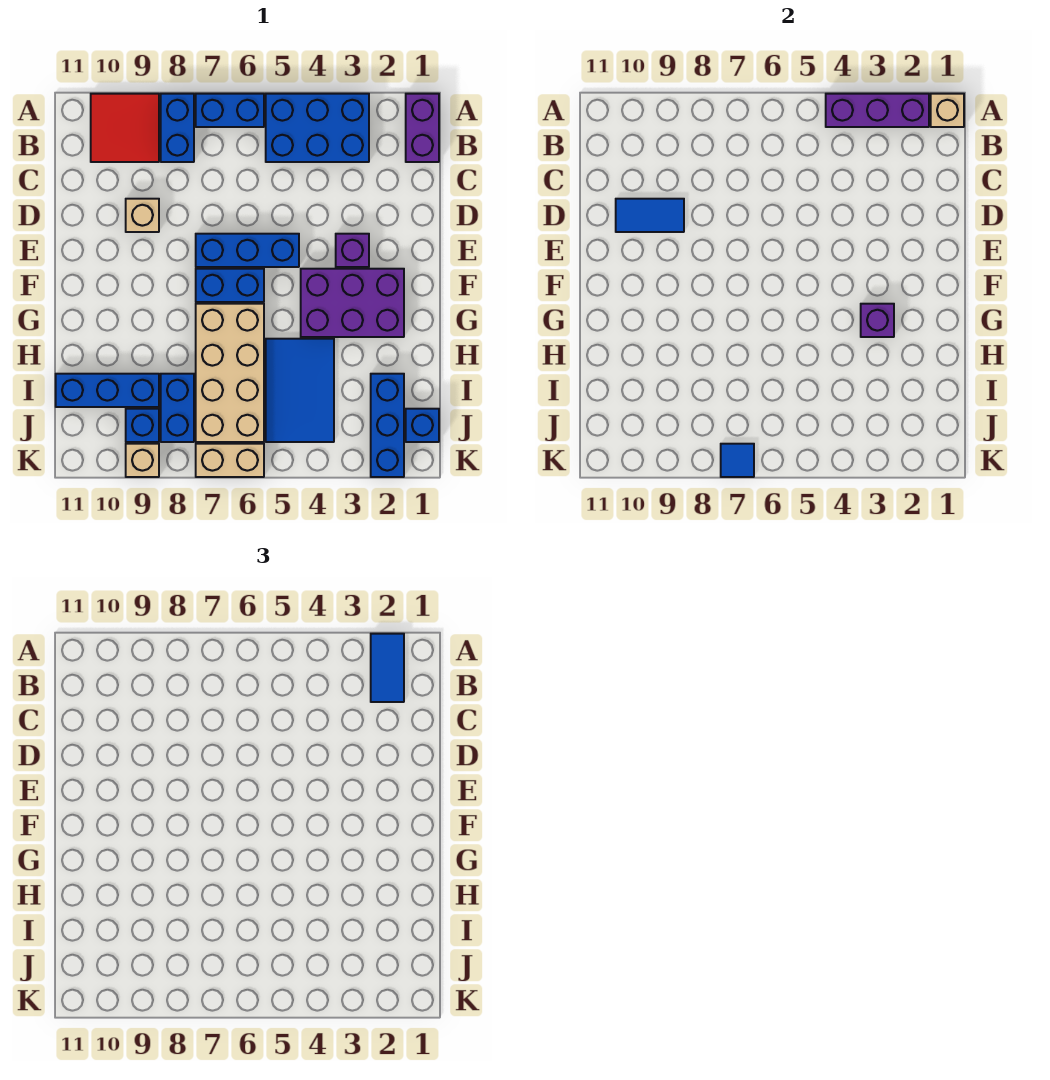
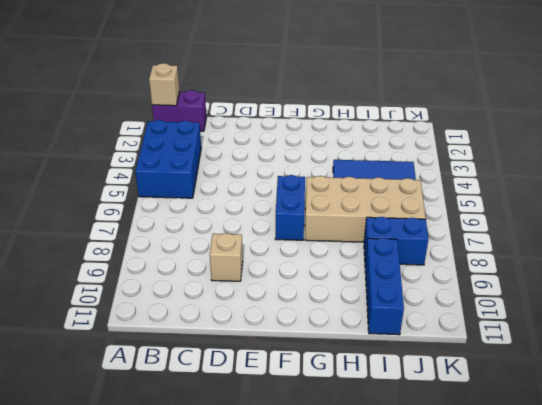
none -> blue 1x2 brick [196,94,264,127]
none -> blue 1x2 brick [161,94,194,162]
none -> red 2x2 tile [91,94,159,162]

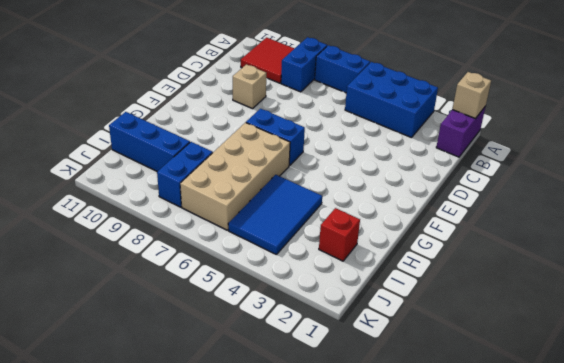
red 1x1 brick [319,208,360,261] -> blue 1x3 brick [371,374,404,477]
none -> purple 1x1 brick [336,234,369,267]
none -> blue 1x3 brick [196,234,299,267]
none -> purple 2x3 brick [301,269,404,337]

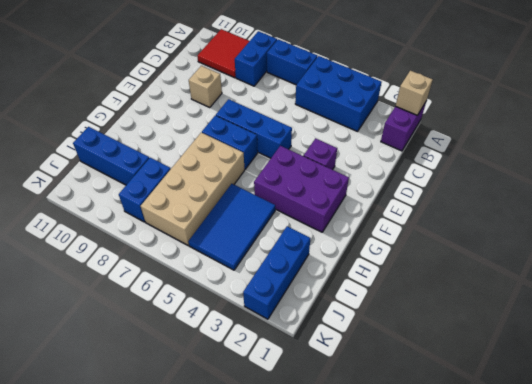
none -> blue 1x1 brick [406,409,439,442]
none -> blue 1x1 brick [126,409,159,442]
none -> tan 1x2 brick [196,444,264,477]

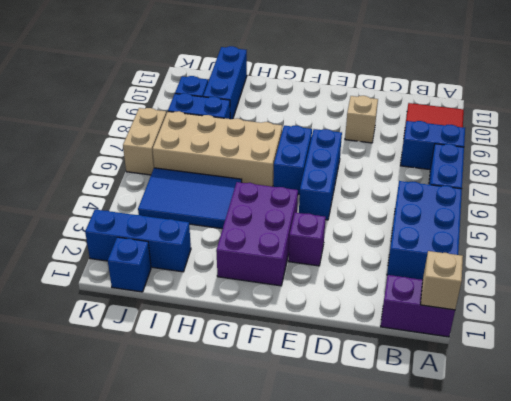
none -> tan 1x1 brick [126,444,159,477]
none -> purple 1x3 brick [826,94,929,127]
none -> blue 1x2 tile [616,199,684,232]

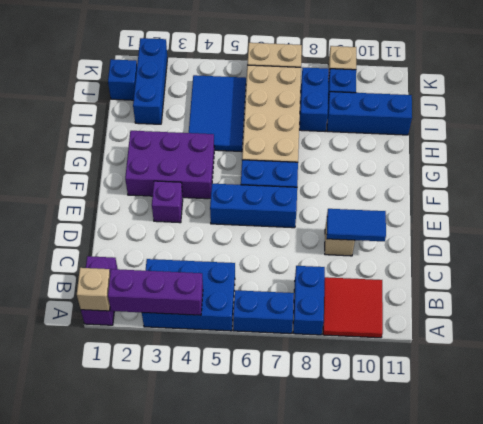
none -> purple 1x1 brick [861,304,894,337]
none -> blue 1x1 tile [721,444,754,477]
none -> blue 1x2 tile [371,634,404,702]

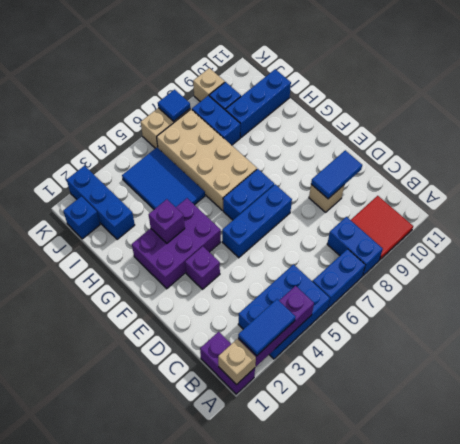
blue 1x2 tile [238,299,296,356] -> blue 1x2 tile turned to [371,634,404,702]

